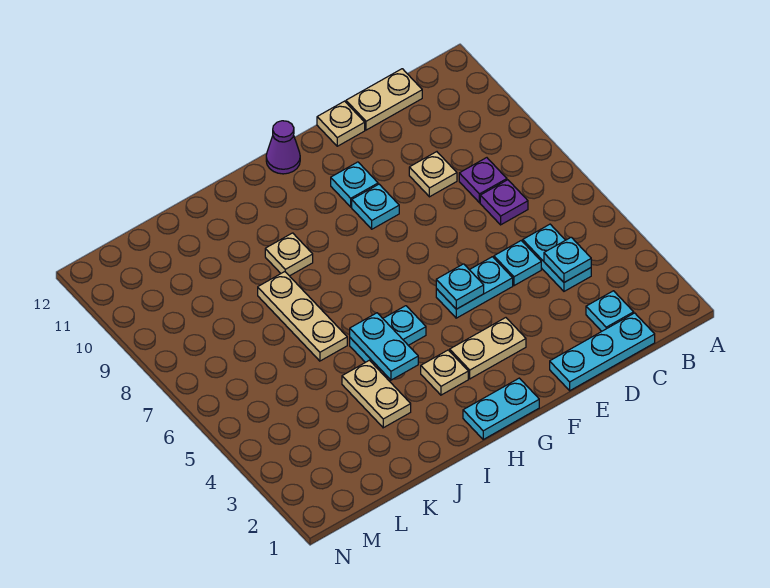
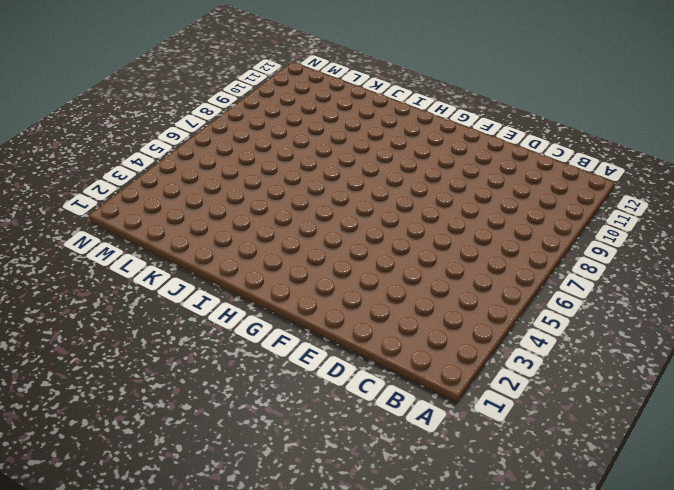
none -> cyan 1x3 plate [550,313,655,391]
none -> cyan 1x1 plate [586,291,634,331]
none -> cyan 1x2 plate [523,224,591,291]

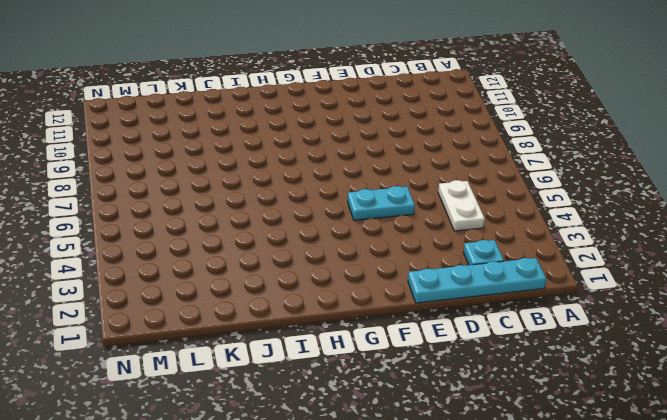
cyan 1x4 plate [408,258,546,303] -> cyan 1x3 plate [550,313,655,391]
white 1x2 plate [438,180,485,231] -> cyan 1x2 plate [523,224,591,291]
none -> purple 1x1 plate [480,180,528,225]
none -> purple 1x1 plate [459,158,507,203]
none -> tan 1x2 plate [346,69,422,130]

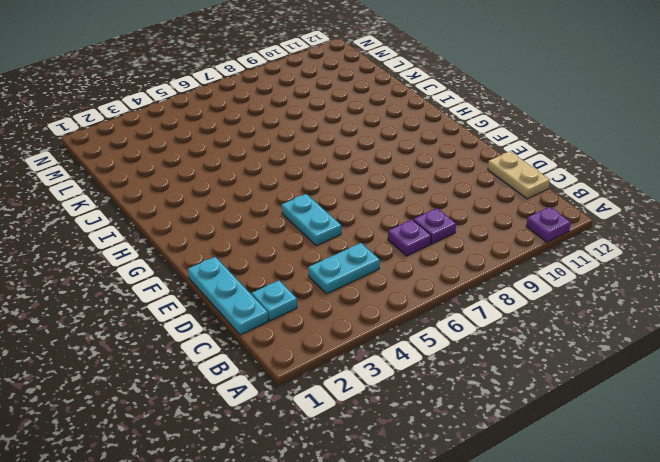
purple 1x1 plate [526,207,571,242] -> none
none -> cyan 1x1 plate [494,241,541,286]
none -> tan 1x1 plate [409,152,457,197]
none -> tan 1x1 plate [317,101,365,146]

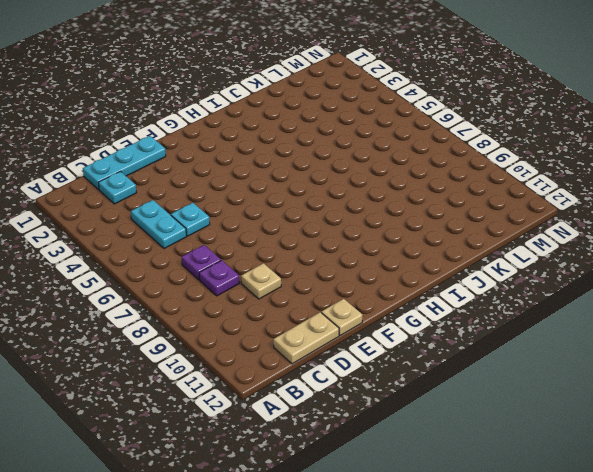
none -> cyan 1x2 plate [436,257,513,318]
none -> tan 1x2 plate [450,318,526,379]
none -> cyan 1x1 plate [352,184,399,229]

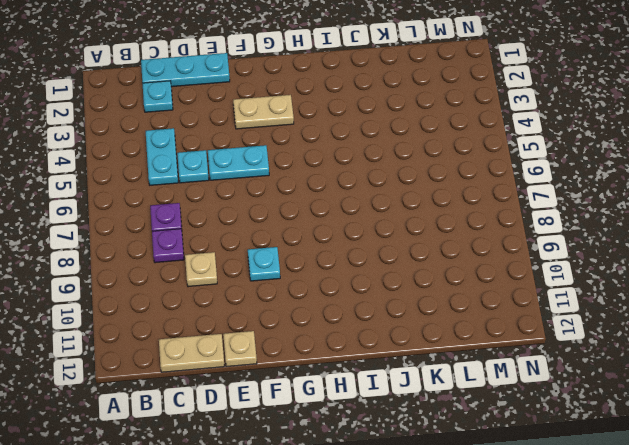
none -> cyan 1x1 plate [331,162,378,207]
none -> cyan 1x2 plate [463,378,539,439]
none -> purple 1x1 cone [266,121,300,174]

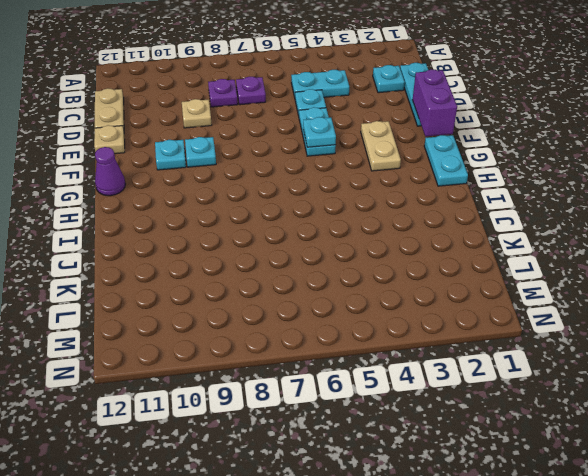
purple 1x2 brick [412,69,457,136] -> none
none -> tan 1x1 plate [421,350,468,395]
none -> cyan 1x2 plate [350,306,426,365]
none -> tan 1x1 plate [265,233,313,276]

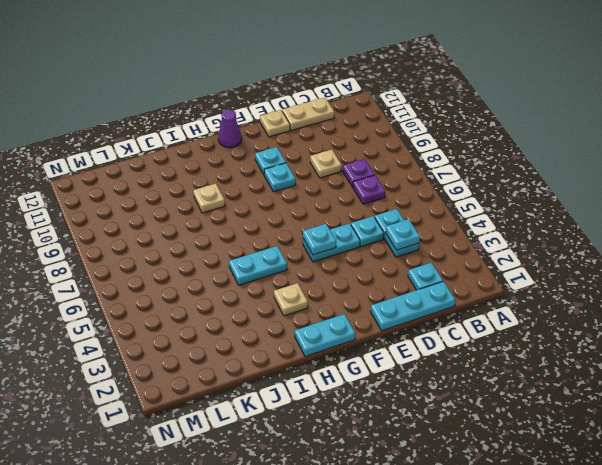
none -> tan 1x2 plate [450,318,526,379]
none -> tan 1x2 plate [342,360,411,428]
none -> tan 1x3 plate [258,272,347,361]

